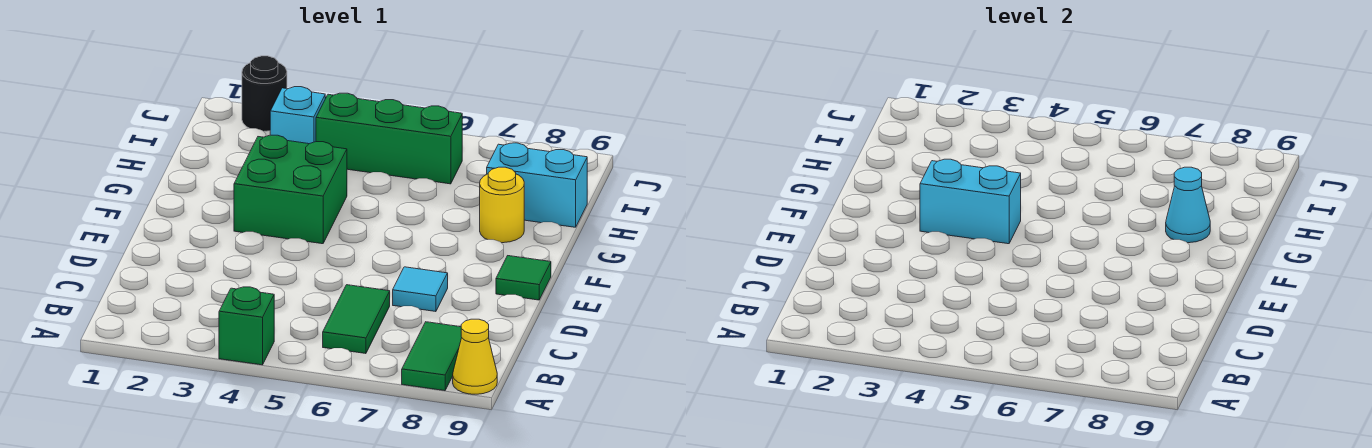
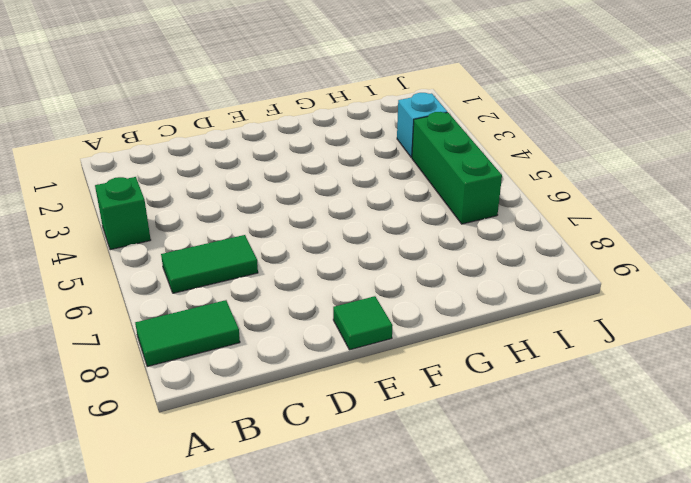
none -> yellow 1x1 cone [453,319,497,394]
none -> cyan 1x1 tile [393,267,448,312]
none -> green 2x2 brick [234,135,347,244]

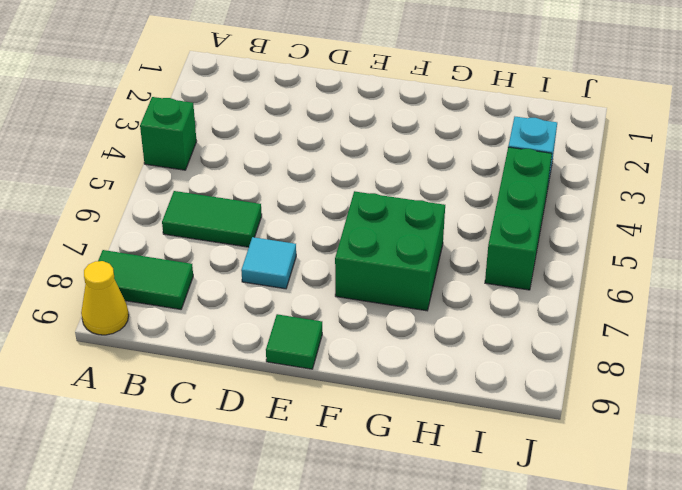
green 2x2 brick [335,191,445,311] -> green 2x2 brick moved to [234,135,347,244]
none -> yellow 1x1 round brick [480,167,524,243]
none -> cyan 1x2 brick [487,143,587,227]
none -> black 1x1 round brick [242,56,287,131]

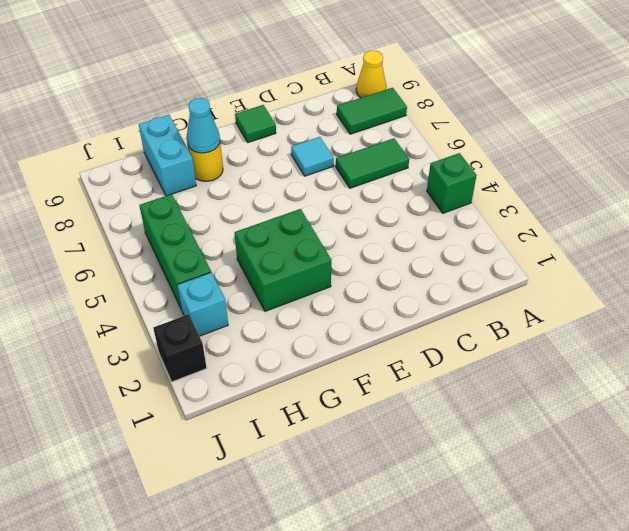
black 1x1 brick [153,314,207,382] -> black 1x1 round brick [242,56,287,131]
none -> cyan 1x2 brick [920,159,1021,244]

